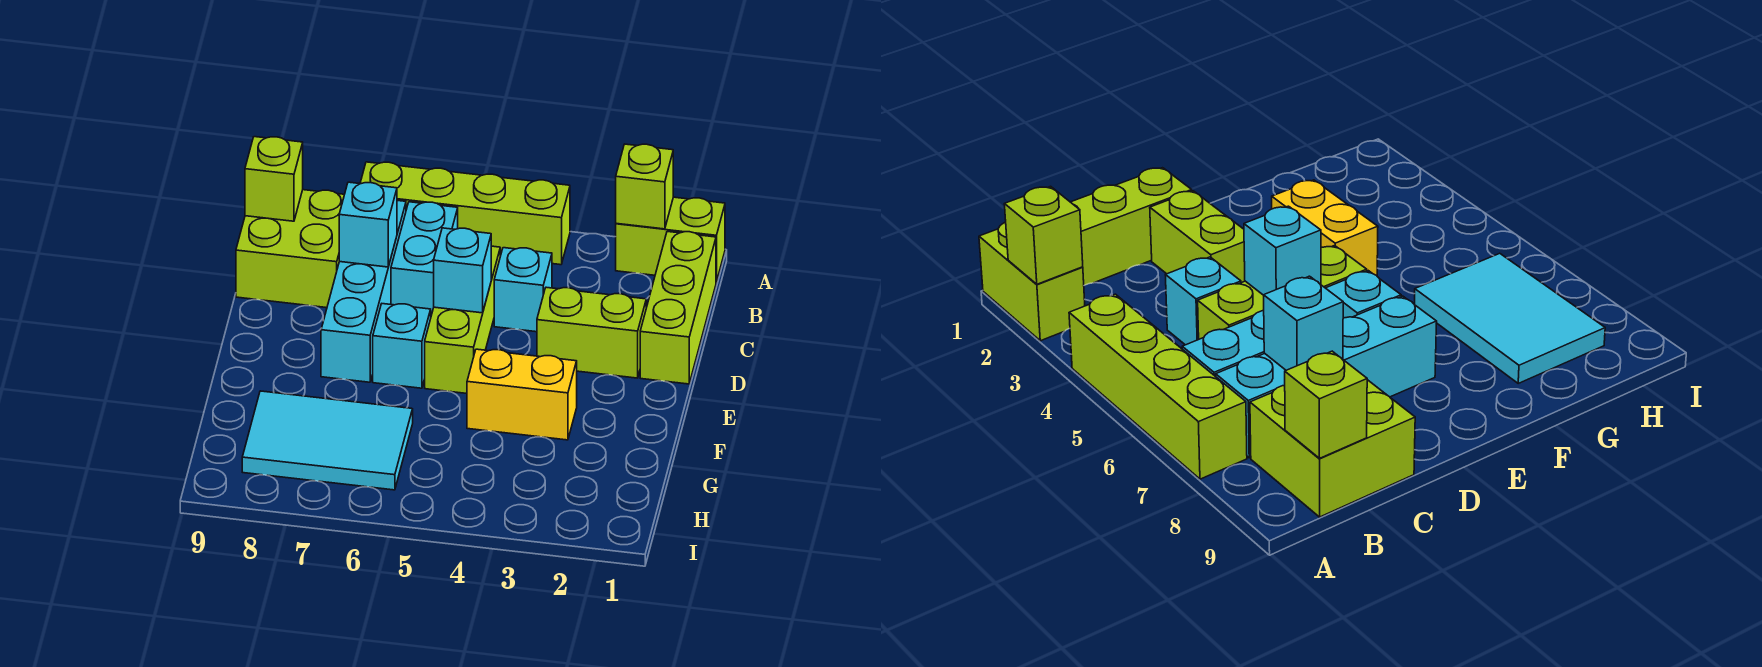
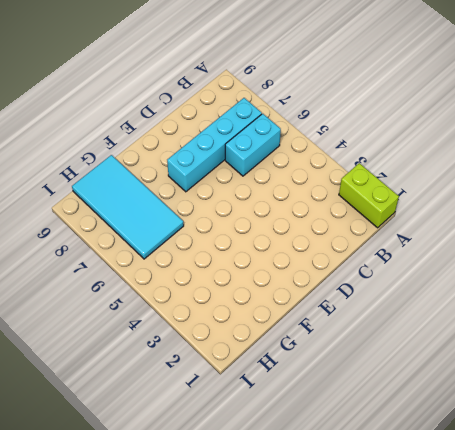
cyan 2x4 tile [72,155,184,259] -> cyan 2x3 tile [242,391,413,490]
none -> lime 1x4 brick [360,162,570,265]
none -> lime 1x3 brick [640,231,716,384]
none -> lime 2x2 brick [236,190,344,308]

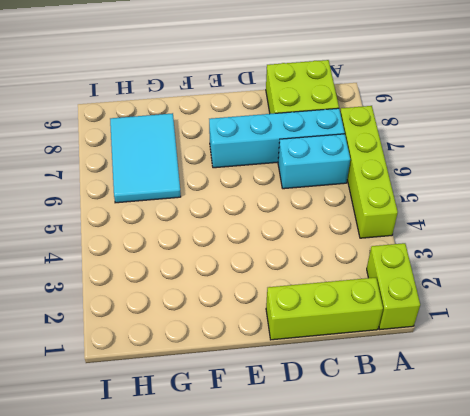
none -> cyan 1x1 brick [494,248,552,332]
none -> lime 1x3 brick [425,246,500,393]
none -> lime 1x2 brick [537,287,646,378]

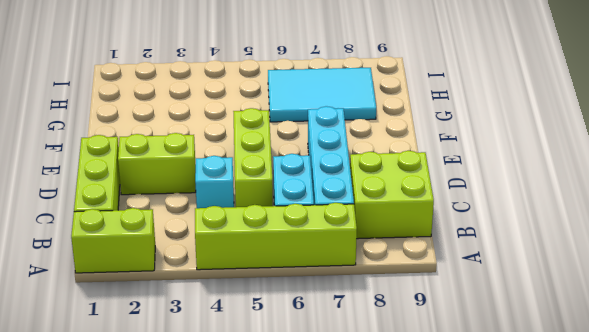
none -> cyan 1x1 brick [373,304,431,388]
none -> yellow 1x2 brick [467,349,577,440]
none -> lime 1x1 brick [616,144,673,229]

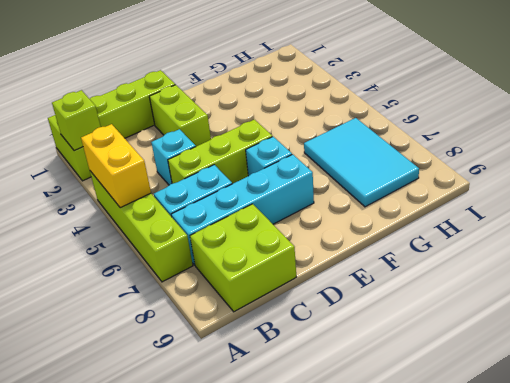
yellow 1x2 brick [81,124,151,208] -> yellow 1x2 brick moved to [467,349,577,440]
none -> lime 1x1 brick [245,137,303,221]
none -> cyan 1x1 brick [339,182,397,267]
none -> cyan 1x1 brick [434,228,491,313]

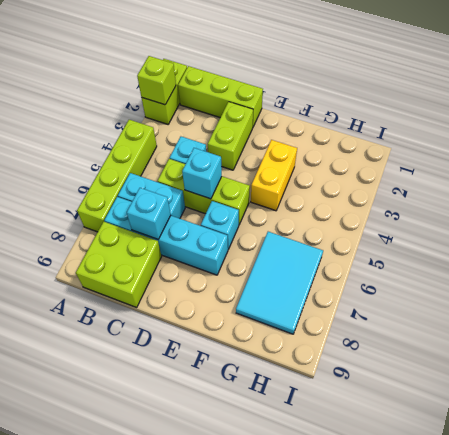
none -> lime 1x1 brick [245,137,303,221]

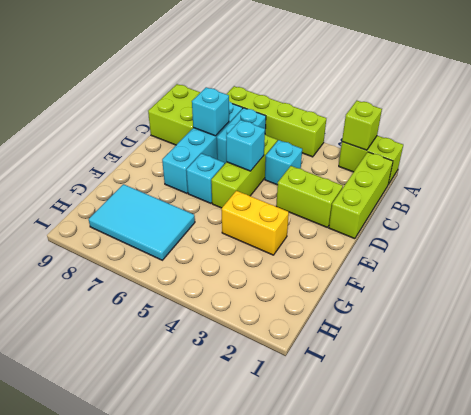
none -> lime 1x1 brick [245,137,303,221]

